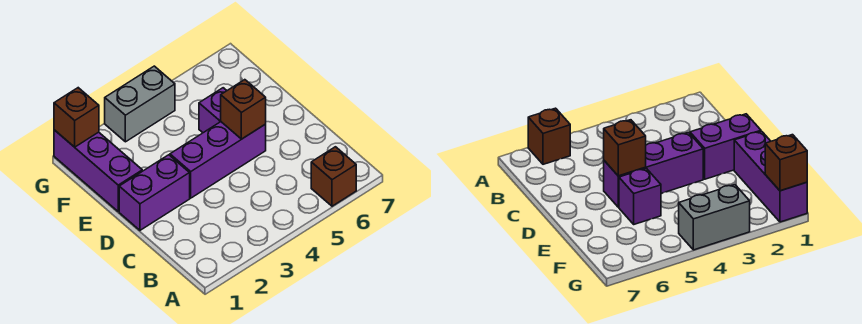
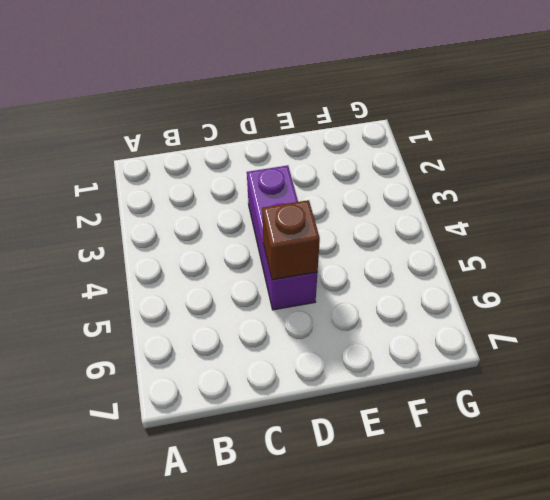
none -> brown 1x1 brick [311,147,356,206]
none -> purple 1x2 brick [119,155,190,230]

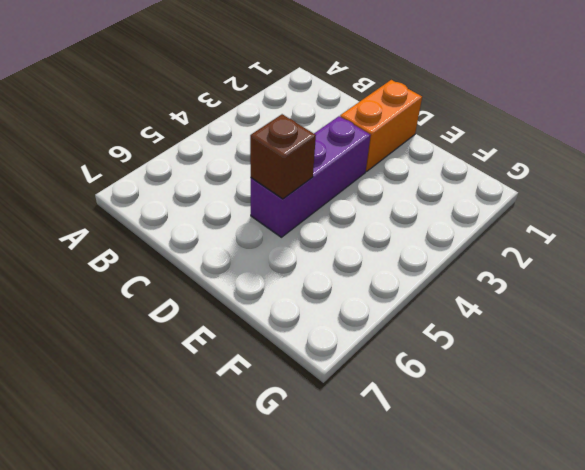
orange 1x2 brick [340,80,422,171] -> purple 1x2 brick [119,155,190,230]
none -> brown 1x1 brick [311,147,356,206]
none -> purple 1x3 brick [54,130,142,211]

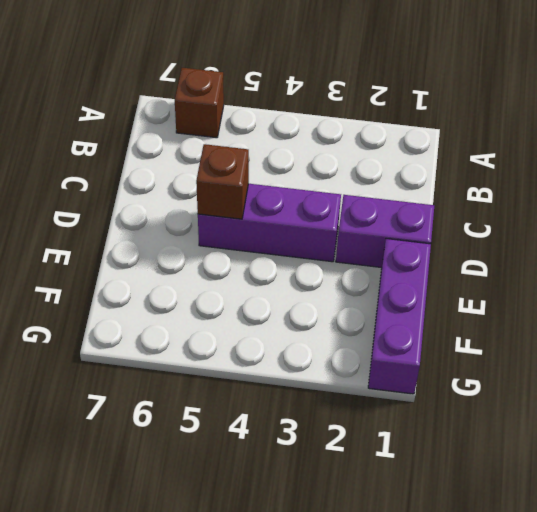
none -> purple 1x1 brick [199,88,227,133]
none -> grey 1x2 brick [105,66,175,142]

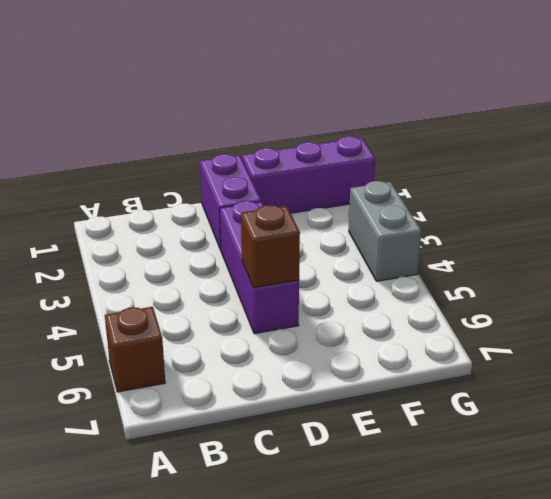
none -> purple 1x1 brick [199,88,227,133]
none -> brown 1x1 brick [54,88,99,147]

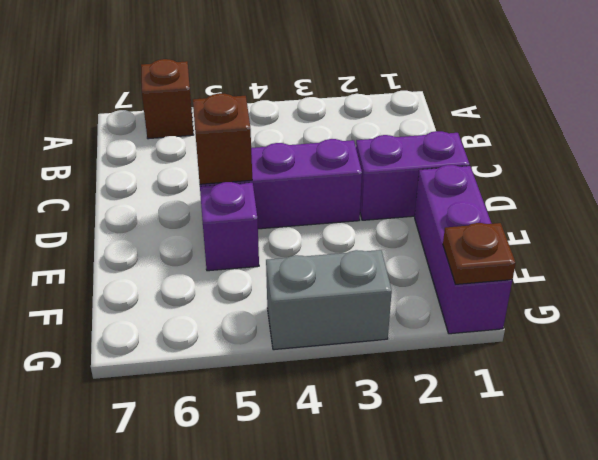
brown 1x1 plate [443,223,516,284] -> brown 1x1 brick [54,88,99,147]

